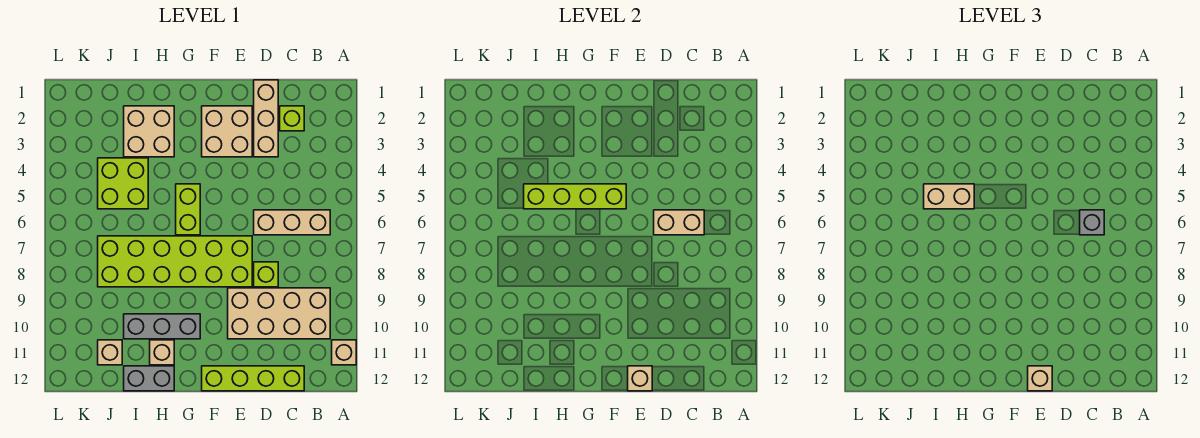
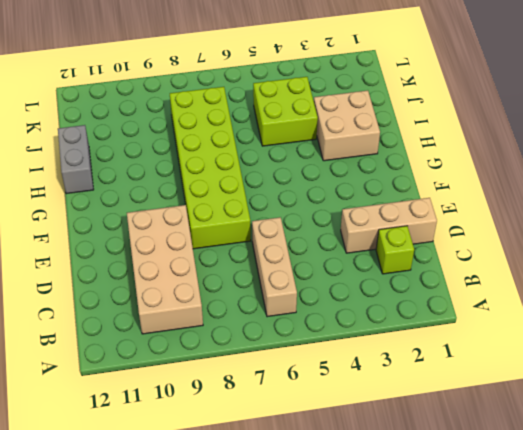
none -> tan 1x1 brick [332,340,356,365]
none -> lime 1x4 brick [202,366,304,391]
none -> lime 1x1 brick [254,262,278,287]

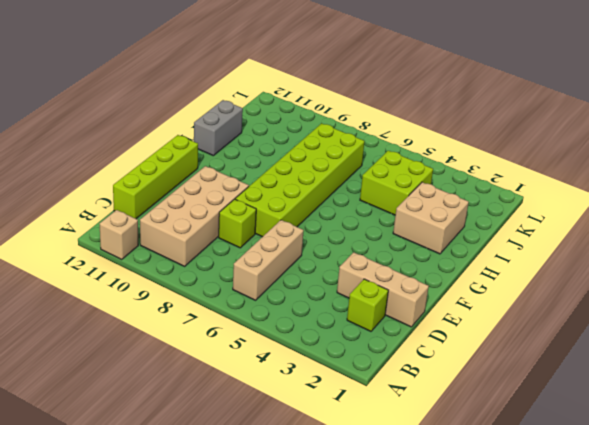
none -> tan 2x2 brick [202,106,252,157]
none -> lime 1x2 brick [176,184,200,235]
none -> grey 1x3 brick [124,314,200,339]

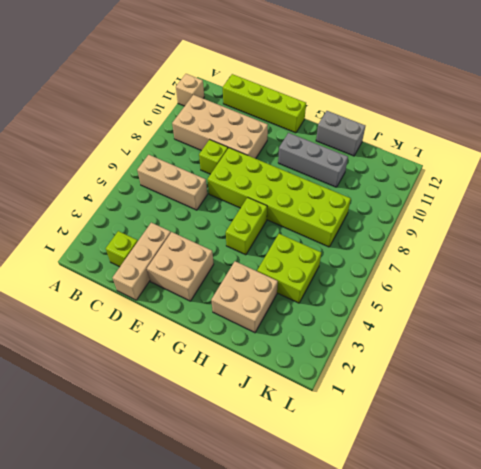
none -> tan 1x1 brick [150,340,174,365]
none -> tan 1x1 brick [98,340,122,365]
none -> tan 1x2 brick [654,210,704,235]

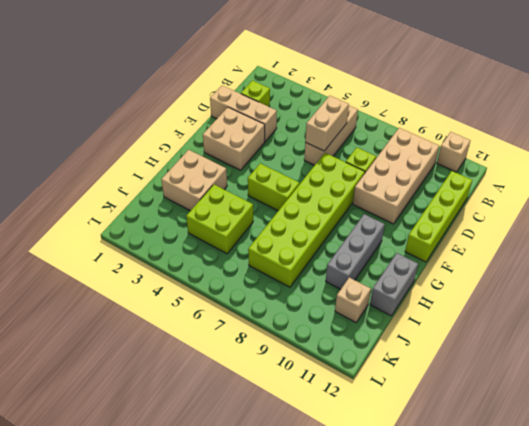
none -> tan 1x1 brick [150,340,174,365]
none -> tan 1x1 brick [628,366,652,391]
none -> lime 1x4 brick [524,184,626,209]

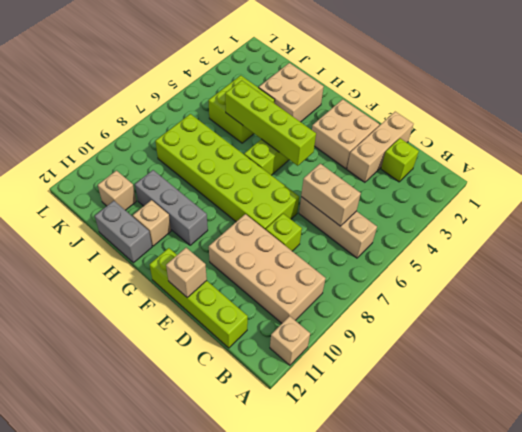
none -> grey 1x1 brick [1080,210,1104,235]
none -> tan 1x1 brick [1028,366,1052,391]
none -> tan 1x2 brick [924,184,974,209]

